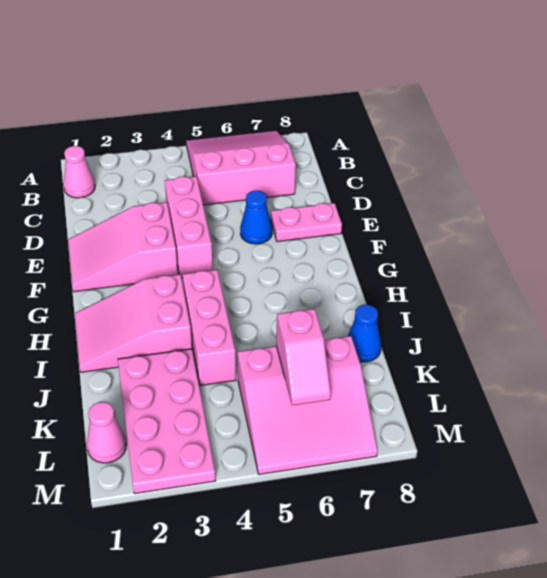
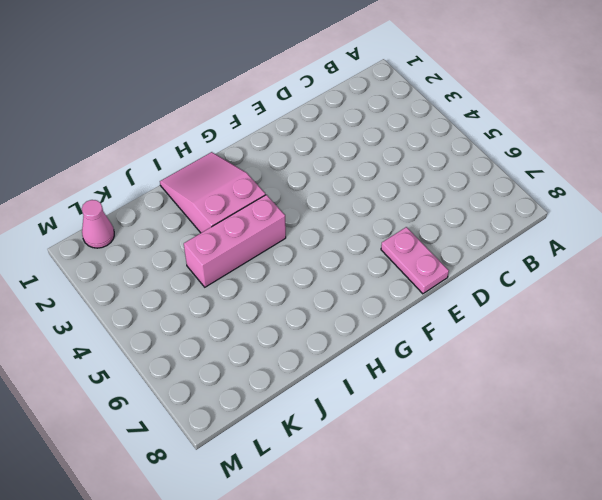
none -> pink 3x3 slope [186,131,296,205]
none -> pink 1x1 cone [63,146,95,198]
none -> pink 1x3 brick [165,176,213,278]

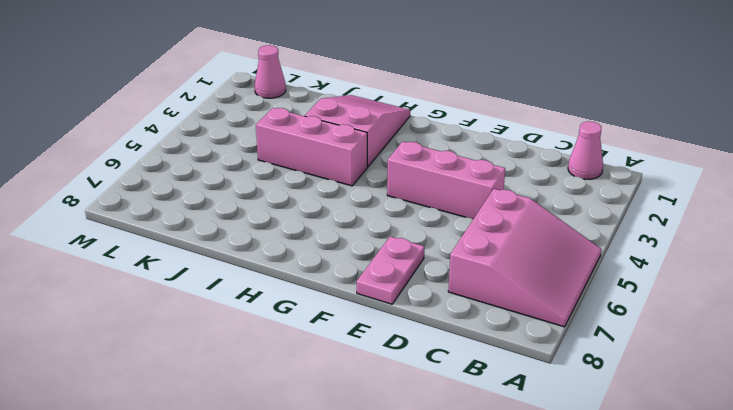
none -> pink 2x3 slope [68,202,178,292]
none -> blue 1x1 cone [240,190,272,244]
none -> pink 2x4 plate [118,349,215,493]

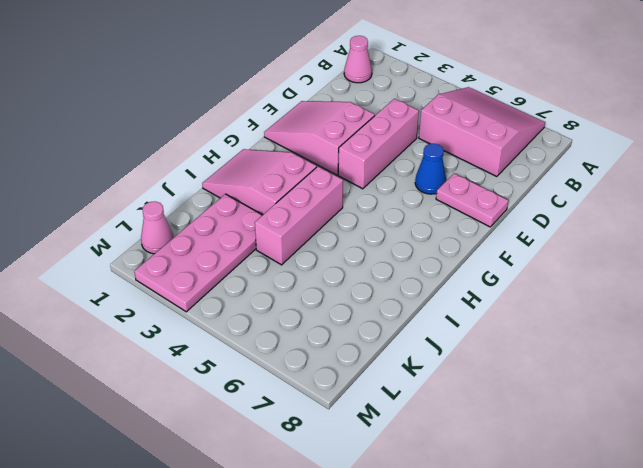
none -> blue 1x1 cone [348,305,381,362]
none -> pink 3x3 slope [238,336,378,474]
none -> pink 1x2 slope [276,309,331,405]

